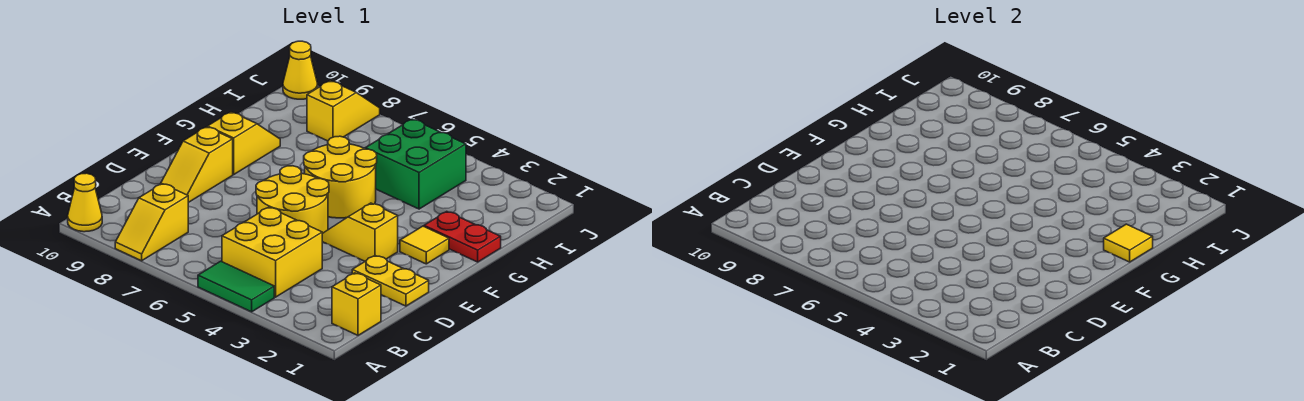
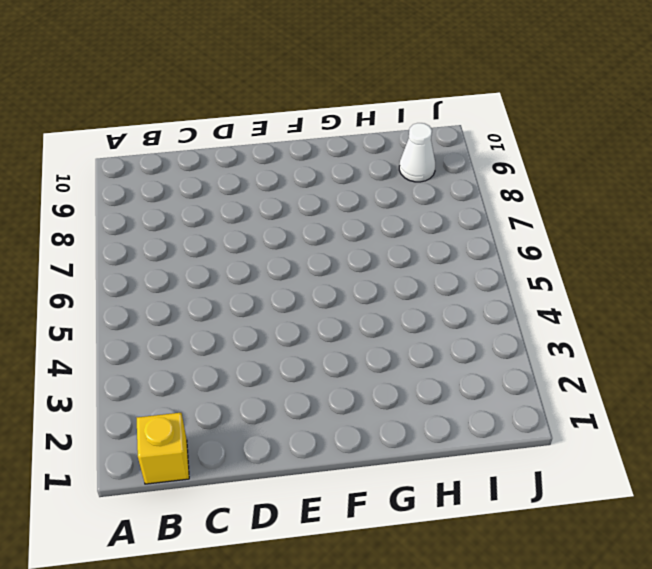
white 1x1 cone [399,123,435,182] -> none
none -> green 1x2 tile [198,261,274,312]
none -> yellow 1x2 slope [115,184,188,261]
none -> yellow 1x1 cone [68,173,102,232]

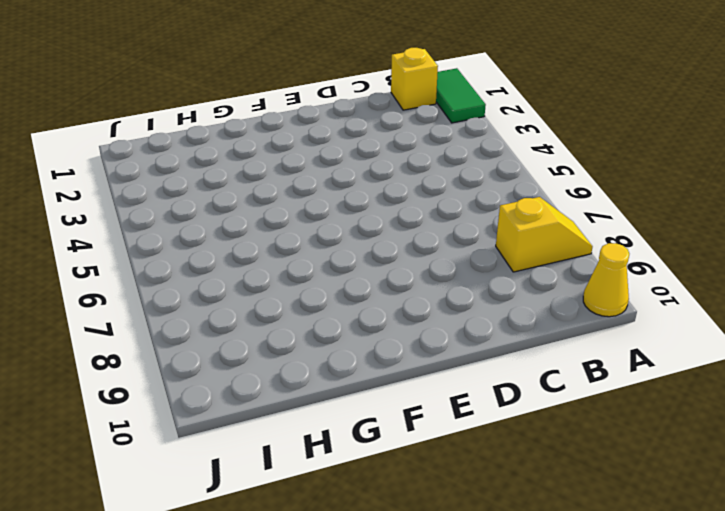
green 1x2 tile [436,68,486,123] -> green 1x2 tile moved to [198,261,274,312]
none -> yellow 2x2 brick [222,207,322,297]
none -> yellow 1x2 plate [352,256,429,306]
none -> yellow 2x2 round brick [256,166,329,234]

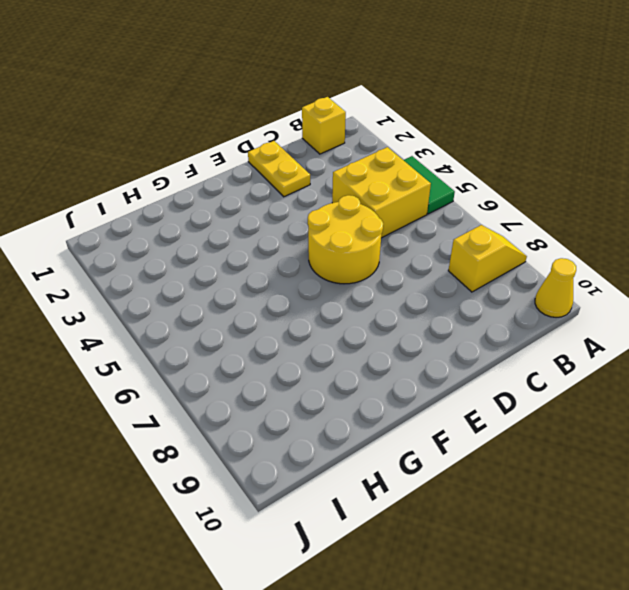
none -> yellow 1x2 slope [160,127,233,203]
none -> yellow 1x2 slope [322,203,398,261]
none -> yellow 1x1 tile [400,226,449,264]

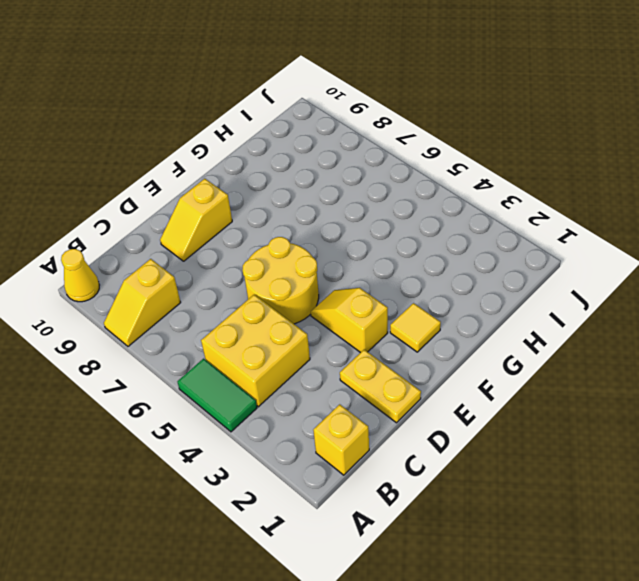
none -> yellow 2x2 round brick [304,136,377,218]
none -> yellow 1x2 slope [208,112,280,175]
none -> red 1x2 plate [424,212,501,262]

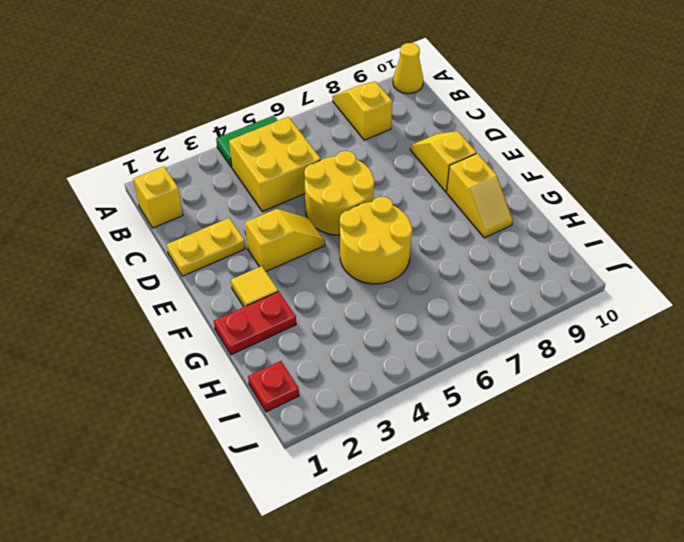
red 1x1 plate [248,361,299,412] -> none
none -> green 2x2 brick [365,119,466,209]
none -> yellow 1x2 slope [307,81,380,141]
none -> yellow 1x1 cone [283,41,318,99]

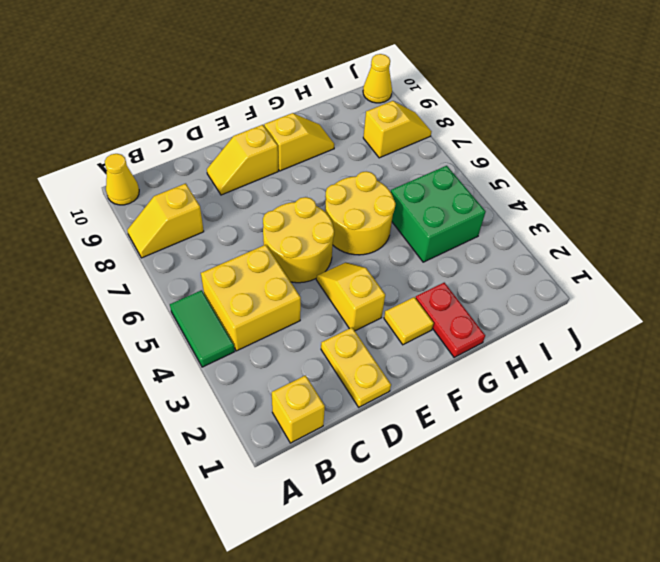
none -> yellow 1x1 tile [1104,224,1153,262]

